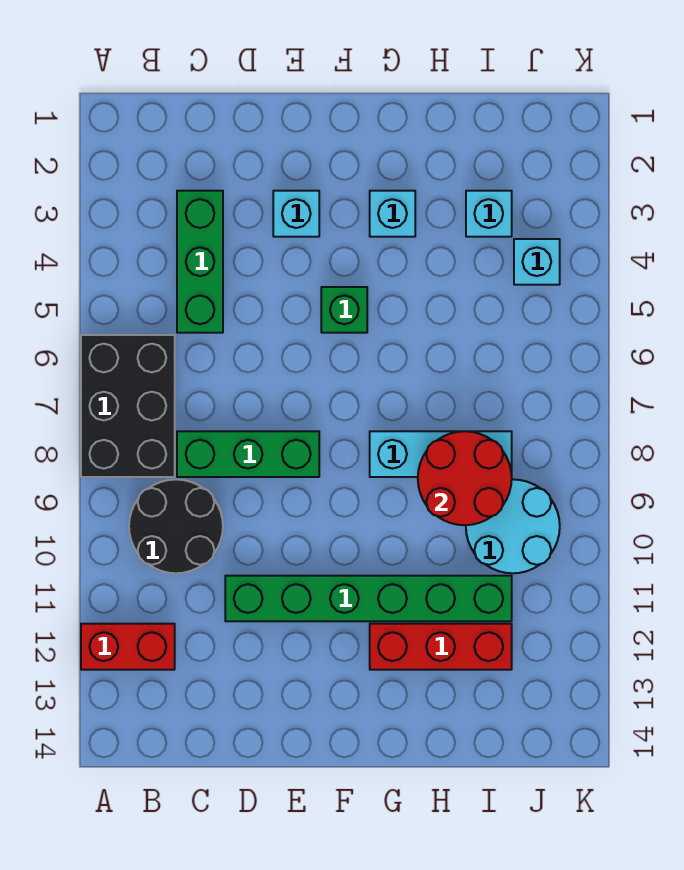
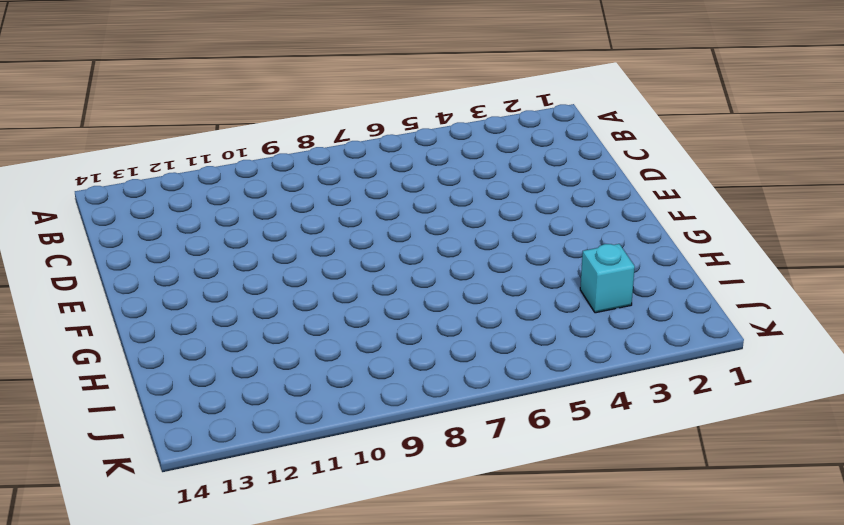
none -> black 2x3 brick [81,335,175,477]
none -> red 1x2 brick [81,624,175,670]
none -> black 2x2 round brick [129,479,223,573]

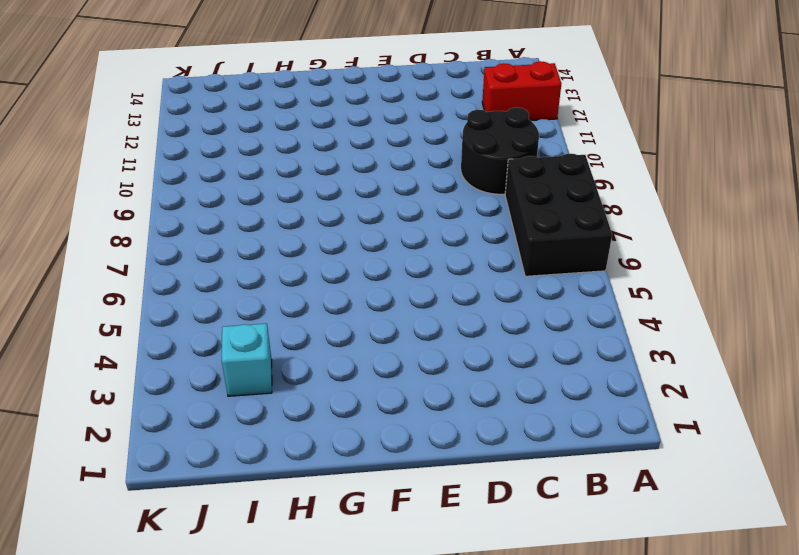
none -> green 1x3 brick [177,191,223,333]
none -> green 1x3 brick [177,431,319,477]
none -> green 1x6 brick [225,576,512,621]

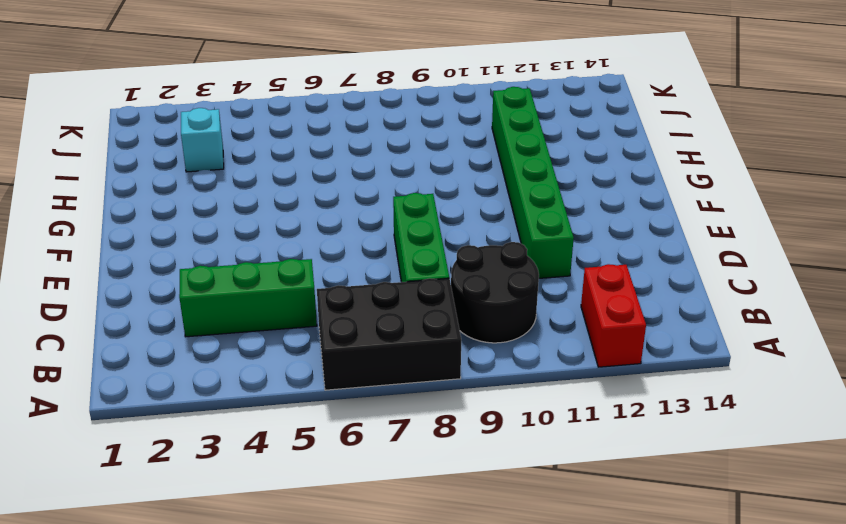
none -> cyan 1x1 brick [273,191,319,237]
none -> green 1x1 brick [321,287,367,333]
none -> cyan 1x1 brick [370,191,415,237]

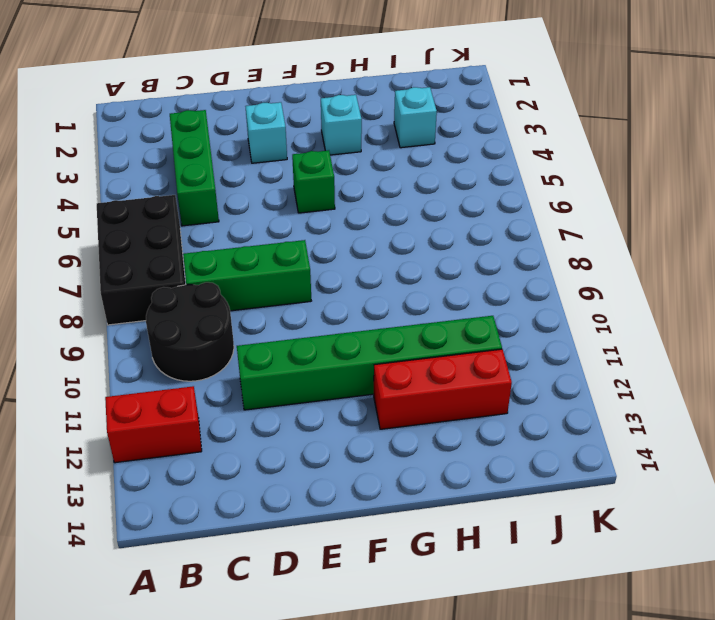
none -> cyan 1x3 brick [370,431,512,477]
none -> cyan 2x2 round brick [466,479,560,573]
none -> cyan 1x1 brick [514,239,560,285]

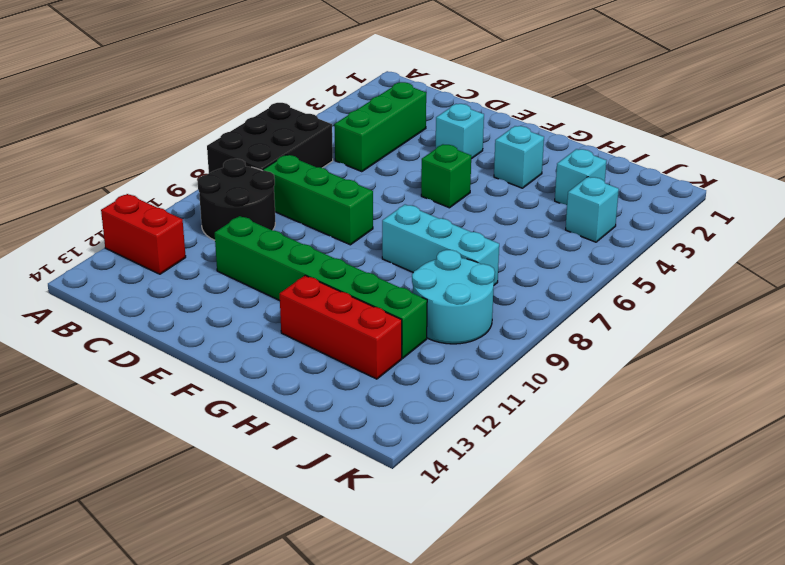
none -> red 2x2 round brick [418,431,512,525]

